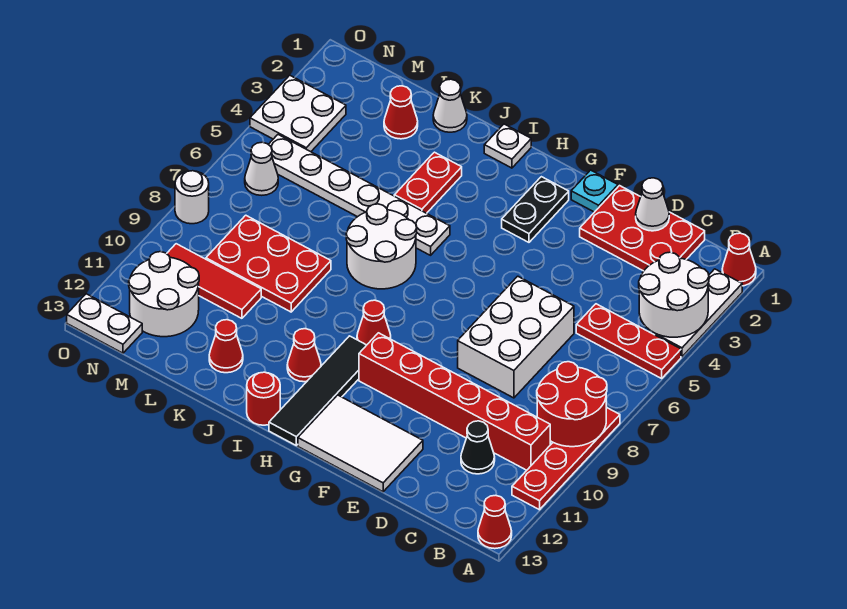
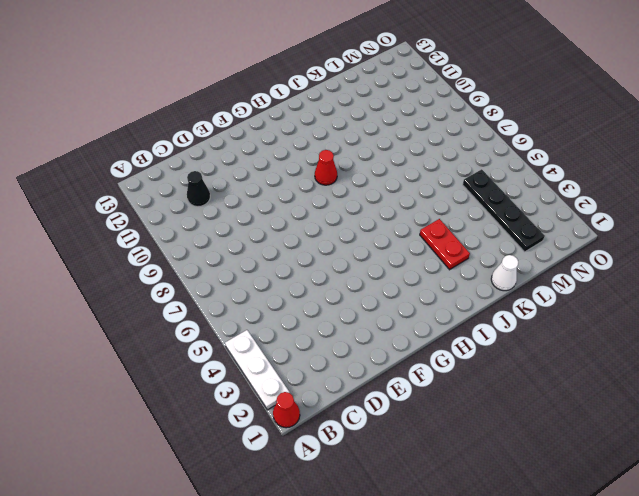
black 1x4 plate [463,169,545,252] -> white 1x6 plate [268,135,450,255]
none -> red 1x3 plate [576,304,681,378]
none -> red 1x4 plate [512,407,620,510]
none -> red 1x1 cone [478,495,512,549]
none -> red 1x6 brick [359,333,550,470]

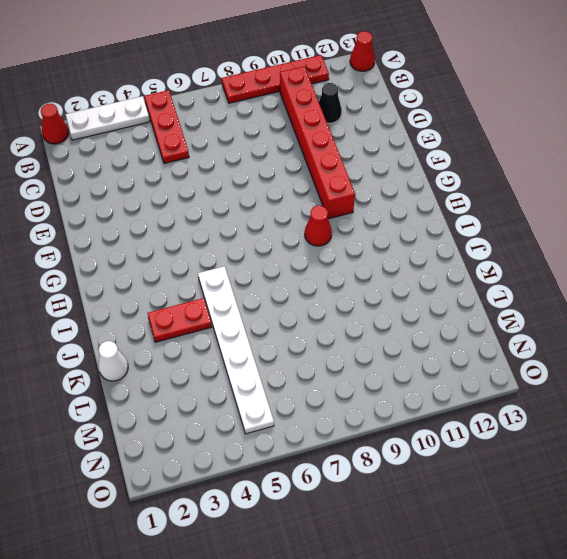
none -> red 2x3 plate [580,186,705,271]
none -> white 2x3 brick [458,276,574,398]
none -> white 2x3 tile [298,395,423,492]
none -> cyan 1x1 plate [571,170,618,212]

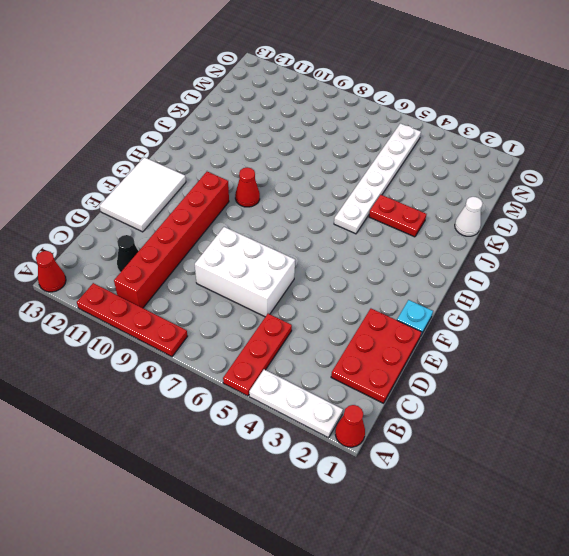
none -> black 1x2 plate [502,177,569,242]
none -> black 1x4 tile [269,336,366,445]
none -> white 1x1 plate [484,124,531,168]
none -> white 2x2 round brick [346,204,417,289]

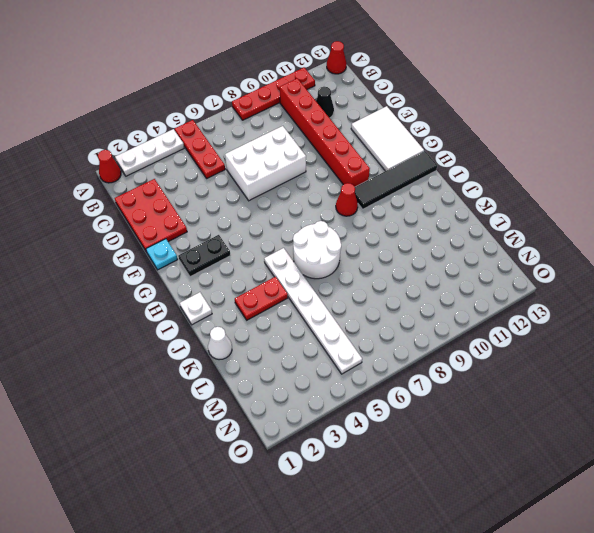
none -> red 1x1 cone [287,329,321,382]
none -> red 1x1 round brick [247,372,280,425]
none -> red 2x3 plate [206,215,331,312]
none -> red 1x1 cone [209,320,243,373]

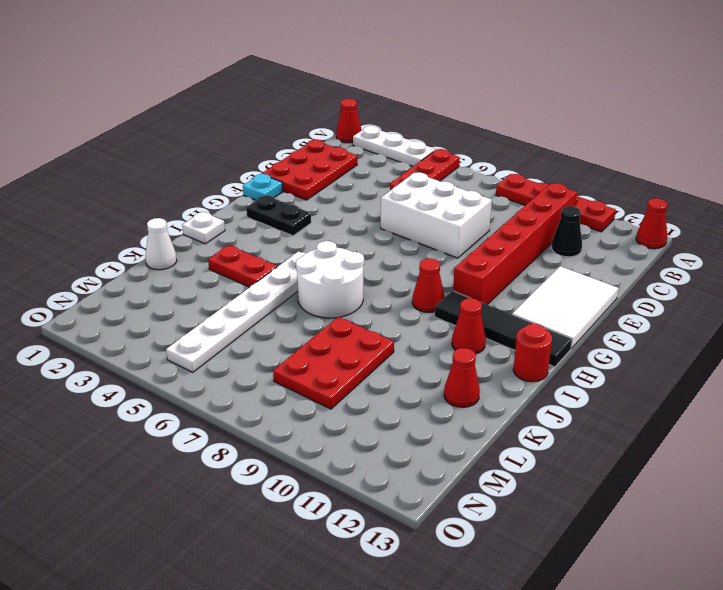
none -> red 1x1 cone [384,86,418,139]
none -> red 1x3 tile [167,244,261,318]
none -> white 2x2 round brick [129,252,199,337]
none -> white 2x2 plate [250,75,346,152]

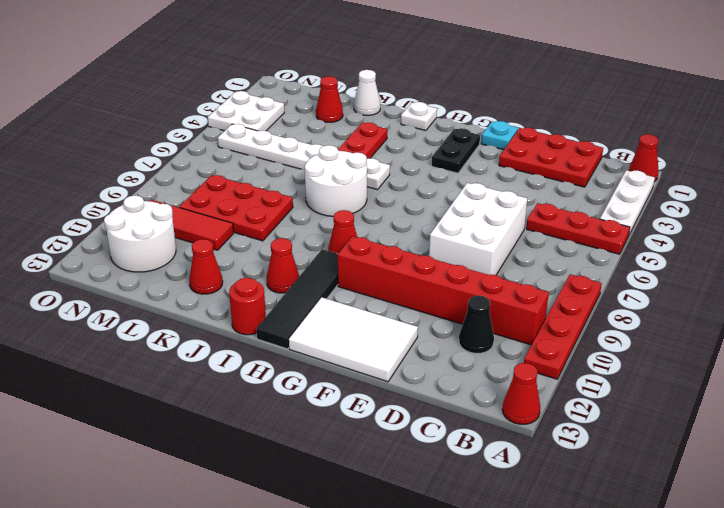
none -> white 1x1 cone [245,142,278,195]
none -> white 1x2 plate [67,294,142,353]
none -> white 1x1 round brick [175,171,209,224]
none -> white 2x2 round brick [639,252,709,337]

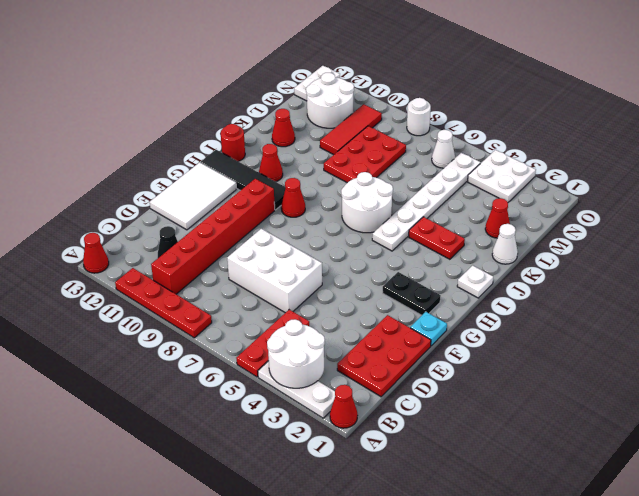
none -> red 2x2 round brick [537,362,607,447]
none -> white 1x1 cone [636,178,669,231]

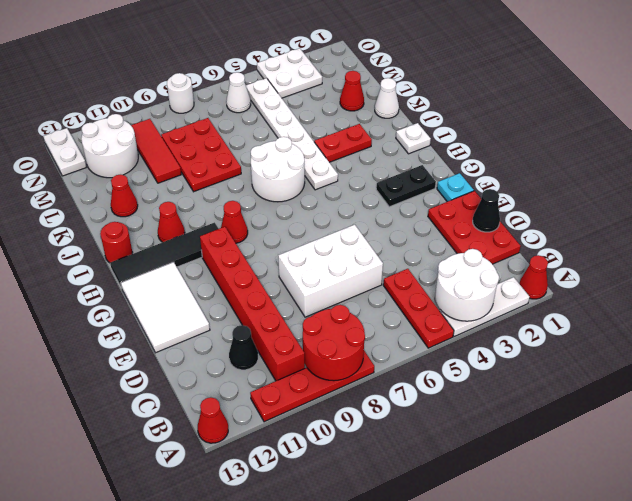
black 1x1 cone [473,189,500,232] -> white 1x1 cone [636,178,669,231]

